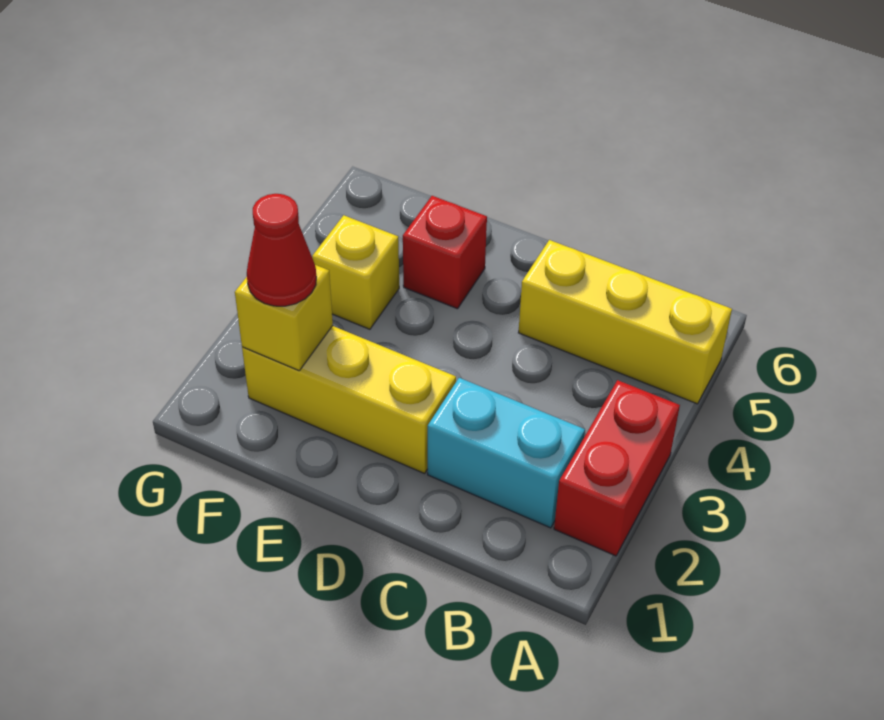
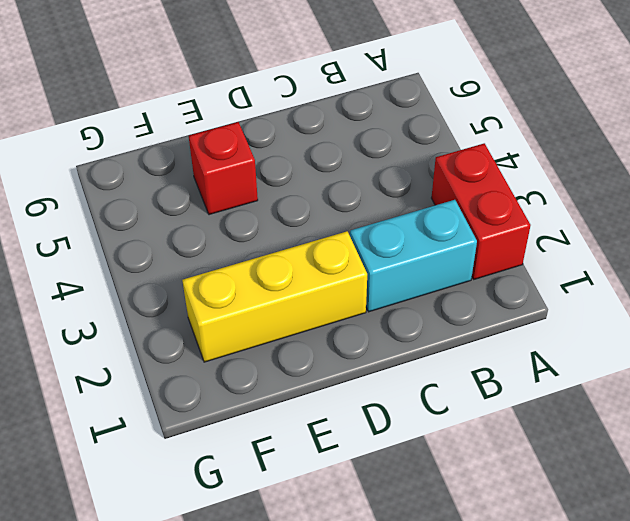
none -> yellow 1x3 brick [518,240,732,404]
none -> yellow 1x1 brick [312,215,399,329]

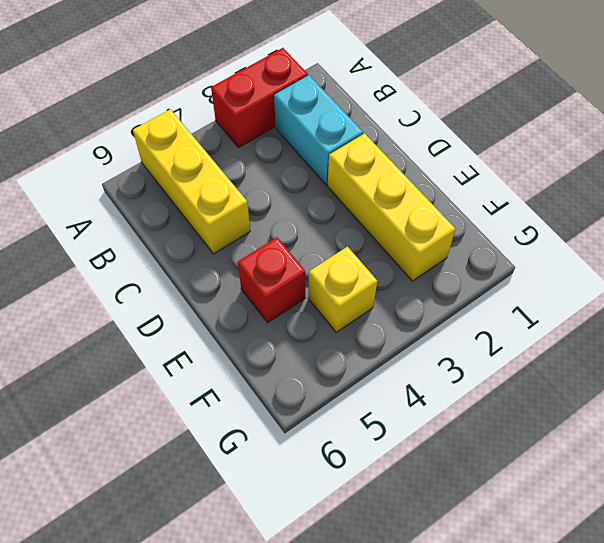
none -> yellow 1x1 brick [235,265,333,371]
none -> red 1x1 cone [247,194,316,306]

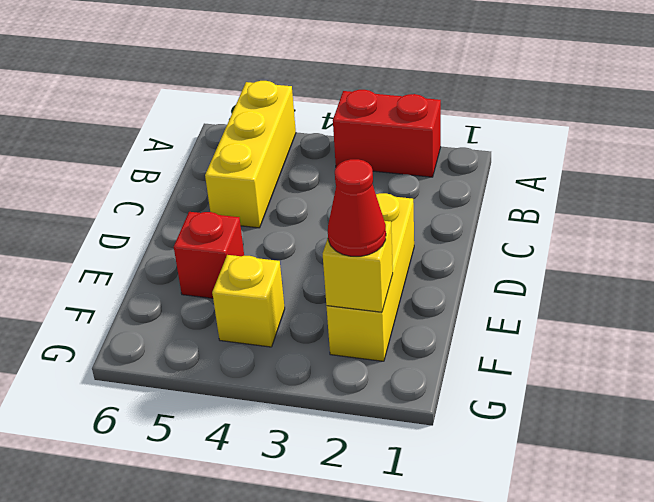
none -> cyan 1x2 brick [428,378,585,528]

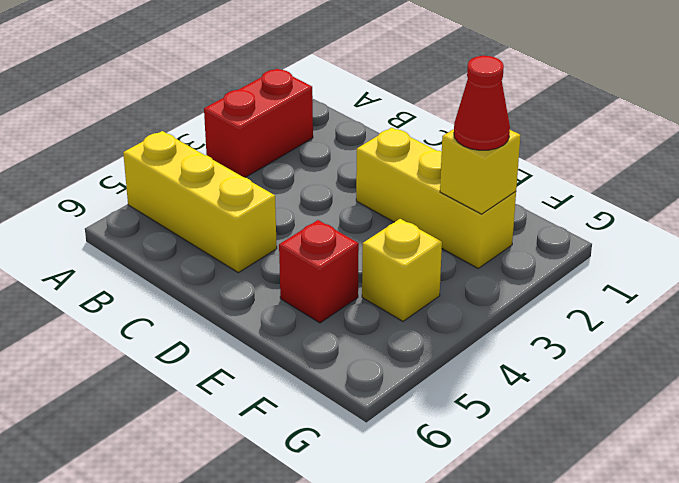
none -> cyan 1x2 brick [428,378,585,528]

